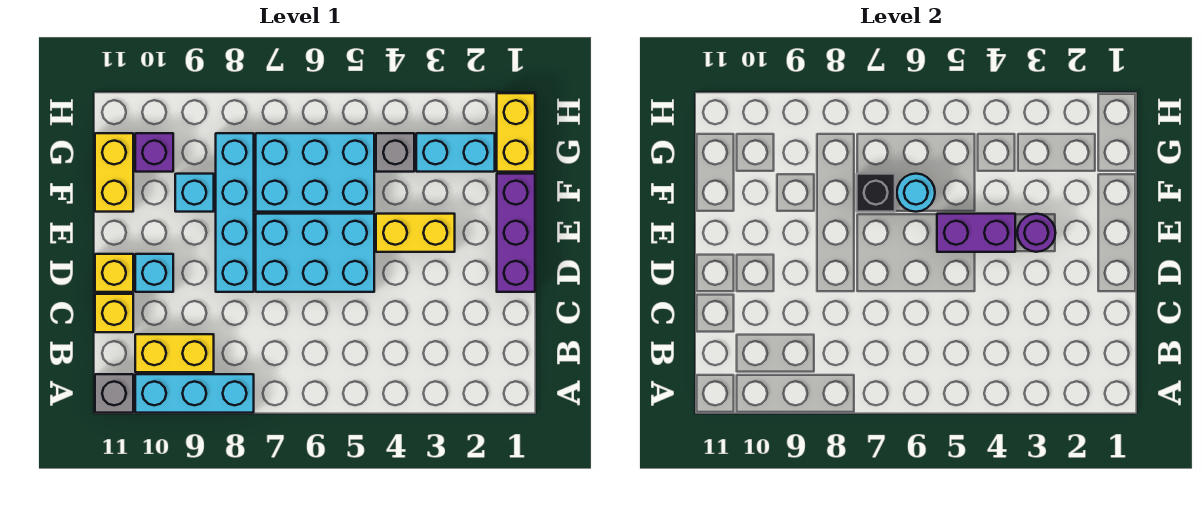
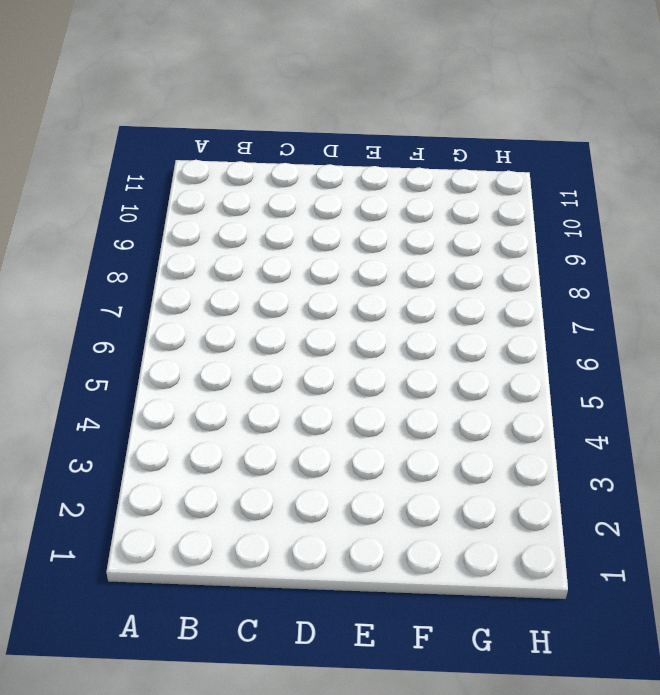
none -> cyan 1x3 brick [135,374,254,413]
none -> grey 1x1 brick [95,374,133,413]
none -> yellow 1x2 brick [135,334,214,372]

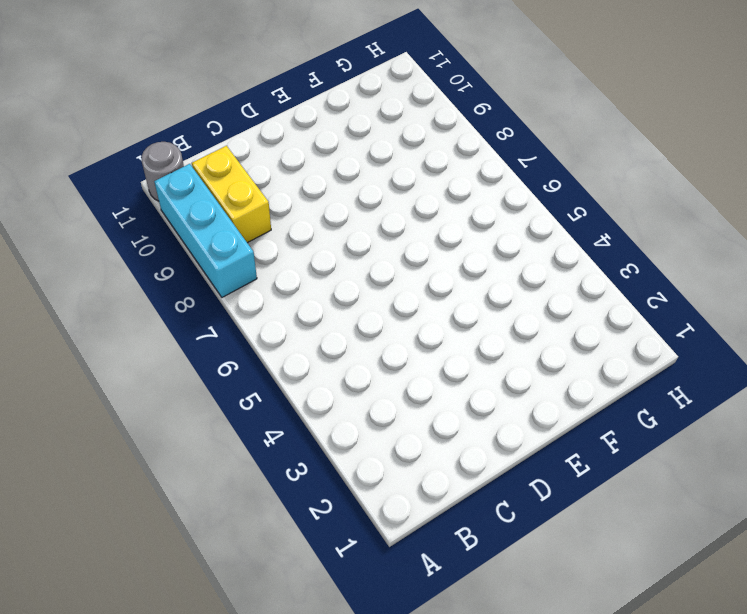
grey 1x1 round brick [142,142,184,201] -> grey 1x1 brick [95,374,133,413]
none -> yellow 1x1 brick [95,294,133,332]
none -> purple 1x3 brick [497,174,535,292]
none -> cyan 2x3 brick [256,214,374,292]

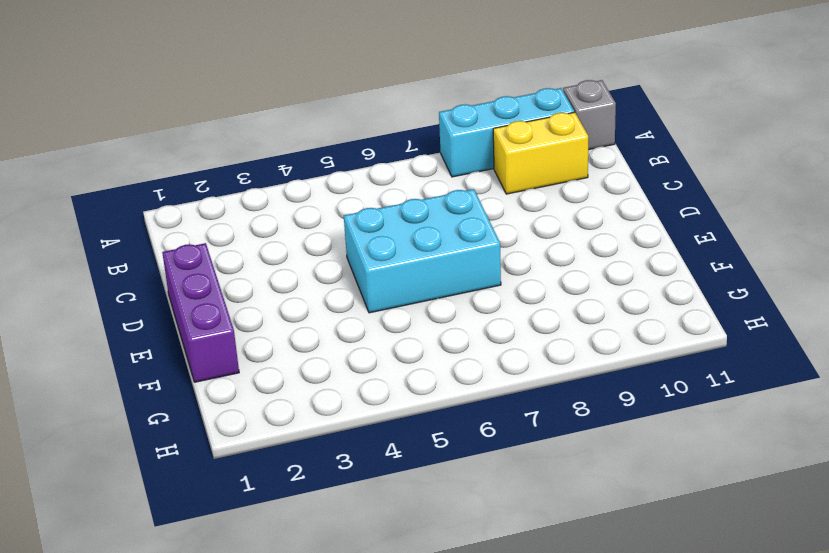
none -> yellow 1x1 brick [95,294,133,332]
none -> cyan 1x4 brick [216,133,254,292]
none -> cyan 1x1 brick [135,254,173,292]

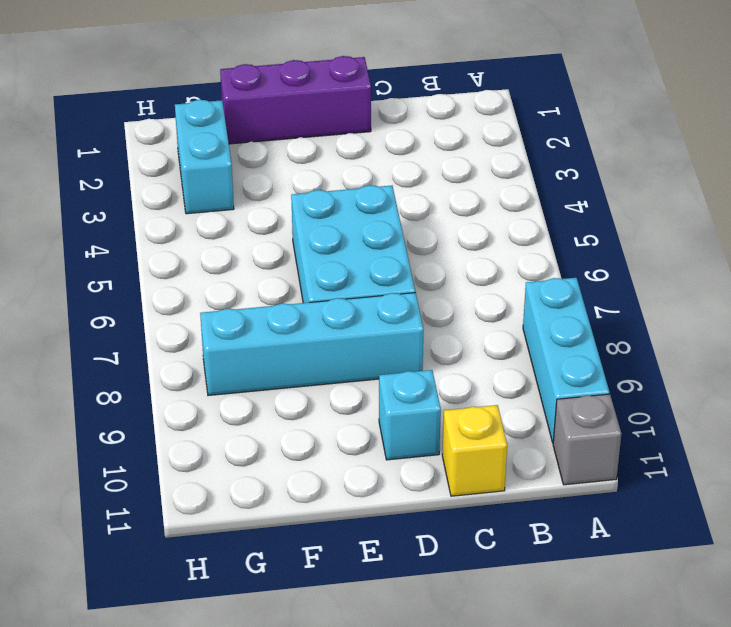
none -> yellow 1x2 brick [135,334,214,372]
none -> yellow 1x1 brick [95,254,133,292]
none -> yellow 1x2 brick [376,214,455,252]

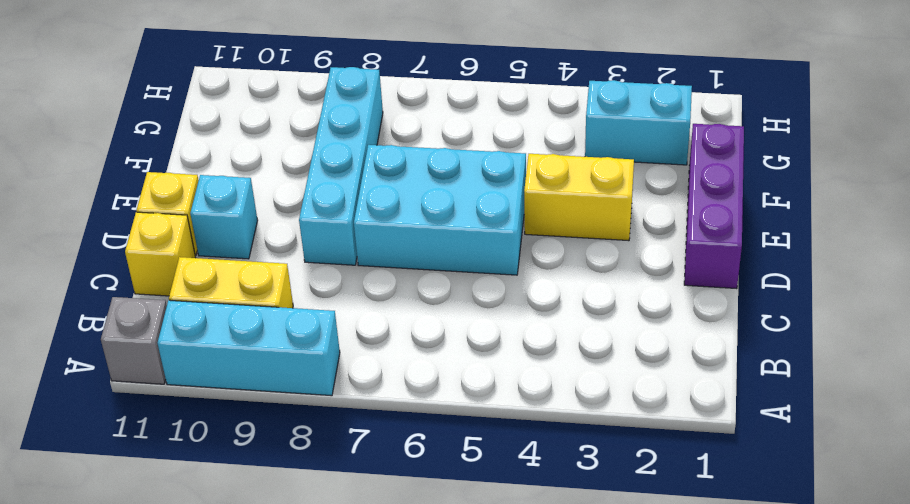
none -> cyan 2x3 brick [256,133,374,212]
none -> cyan 1x1 brick [175,174,214,212]
none -> yellow 1x2 brick [95,133,133,212]

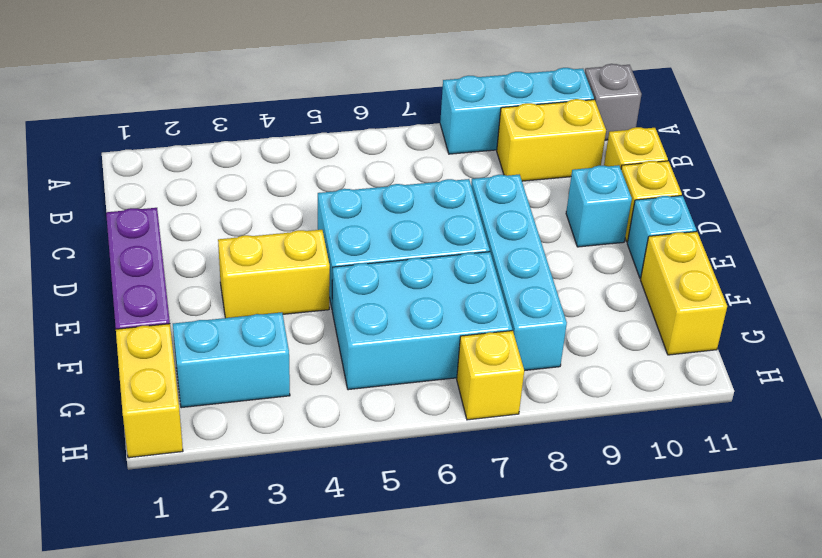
cyan 1x1 brick [627,196,696,278] -> cyan 1x1 brick moved to [175,174,214,212]
yellow 1x1 brick [457,331,524,420] -> none
none -> grey 1x1 brick [376,133,414,172]
none -> purple 1x1 brick [135,133,173,172]
none -> purple 1x1 round brick [1017,214,1055,252]

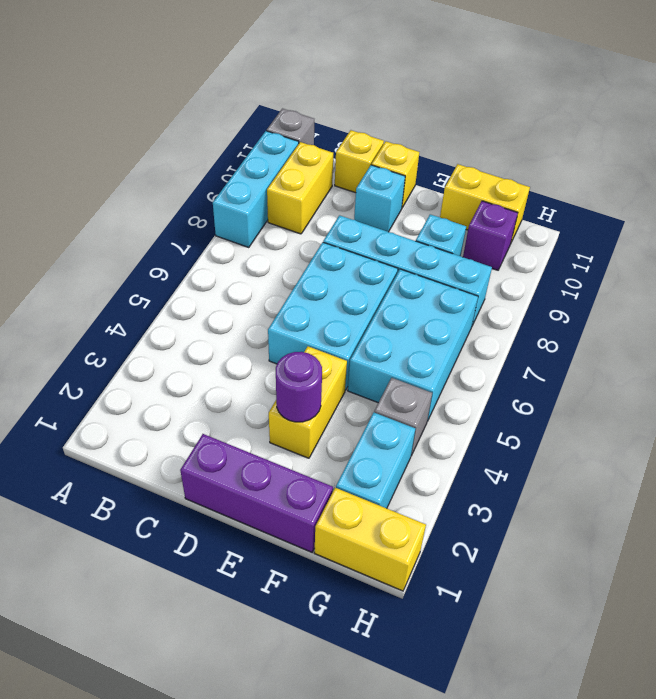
none -> purple 1x2 brick [937,214,1015,252]
none -> cyan 1x1 round brick [897,174,935,212]
none -> black 1x1 brick [857,174,895,212]

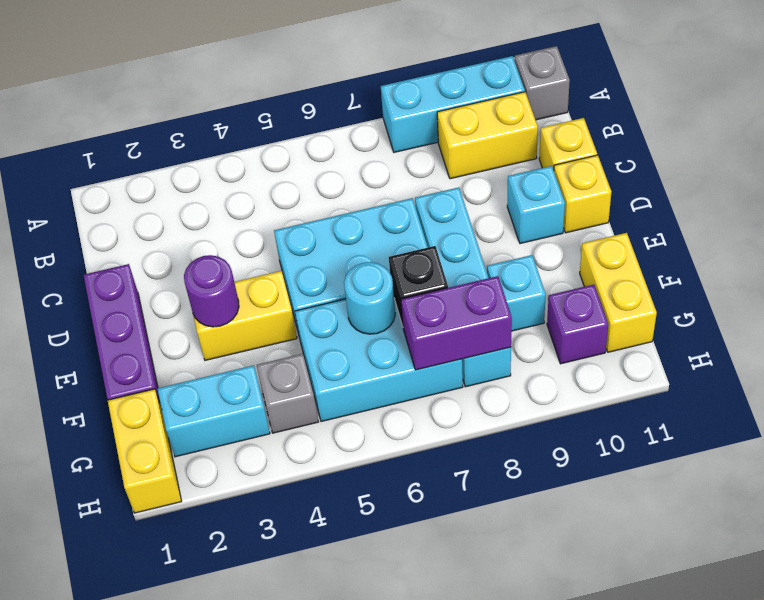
purple 1x2 brick [401,276,512,370] -> purple 1x2 brick moved to [937,214,1015,252]

